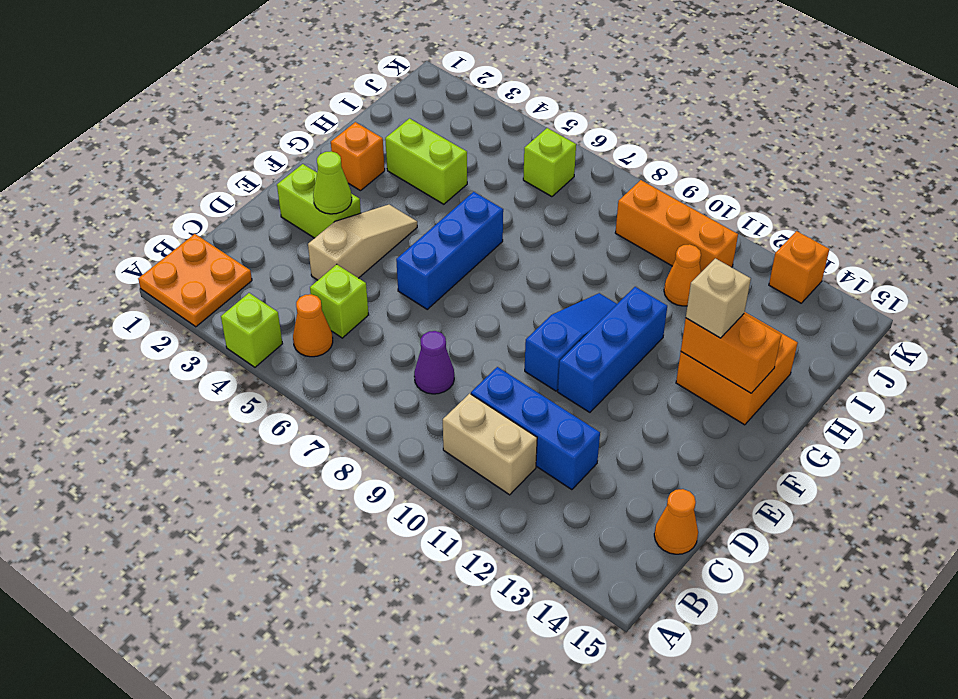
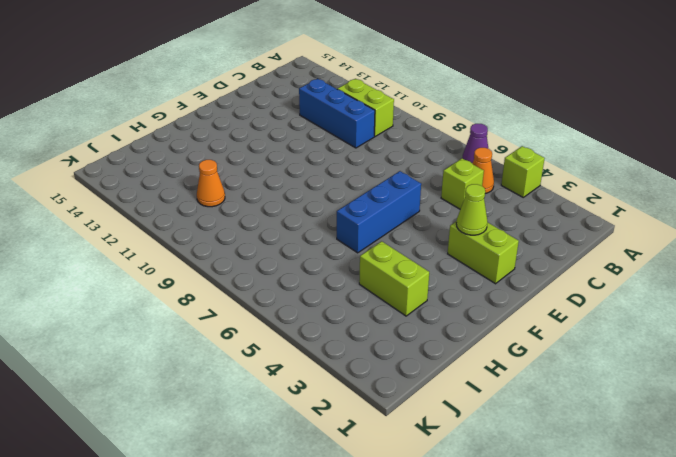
purple 1x1 cone [462,124,488,163] -> purple 1x1 cone moved to [414,331,454,394]
lime 1x2 brick [337,79,394,137] -> tan 1x2 brick [443,394,537,495]
none -> orange 2x2 plate [138,234,252,327]
none -> orange 1x1 cone [654,489,698,554]
none -> tan 1x3 slope [308,205,417,280]

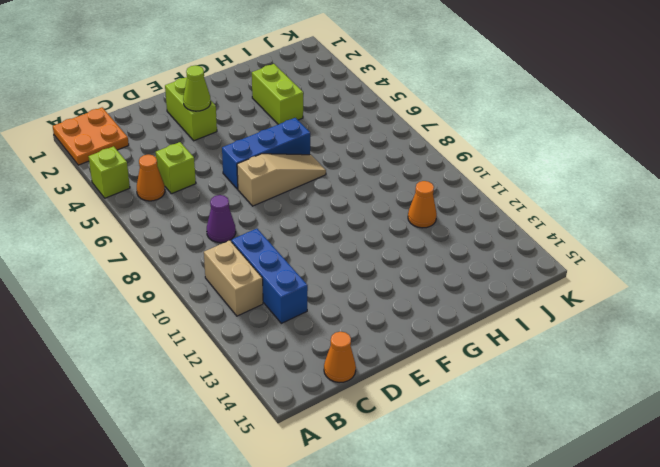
tan 1x3 slope [237,154,326,206] -> tan 1x3 slope moved to [308,205,417,280]
none -> blue 1x3 slope [525,293,617,391]
none -> blue 1x3 brick [558,287,667,412]
none -> orange 1x1 brick [331,122,385,191]

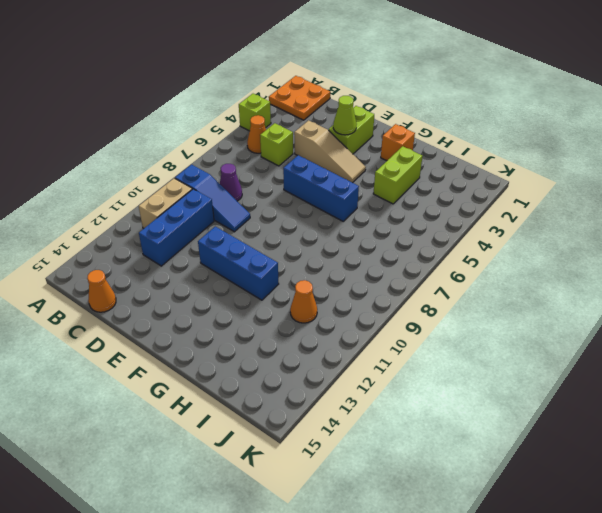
blue 1x3 slope [175,165,250,232] -> blue 1x3 slope moved to [525,293,617,391]
none -> orange 2x2 brick [676,312,798,425]
none -> lime 1x1 brick [523,128,576,197]
none -> orange 1x3 brick [615,180,738,272]

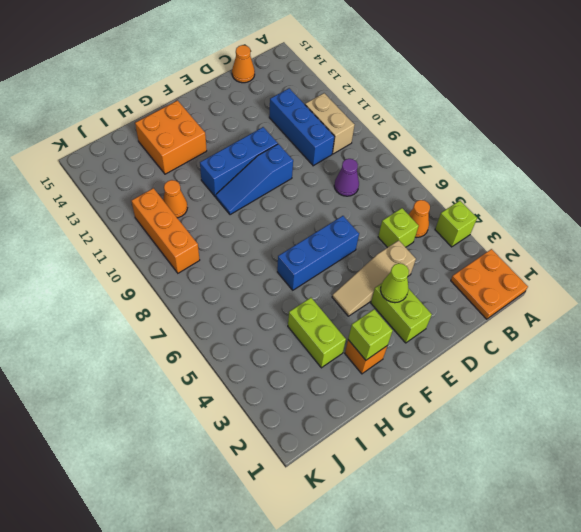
lime 1x1 brick [348,309,393,360] -> lime 1x1 brick moved to [523,128,576,197]
none -> orange 1x1 brick [769,231,829,303]
none -> orange 1x2 brick [681,314,781,393]
none -> tan 1x1 brick [686,258,751,338]

